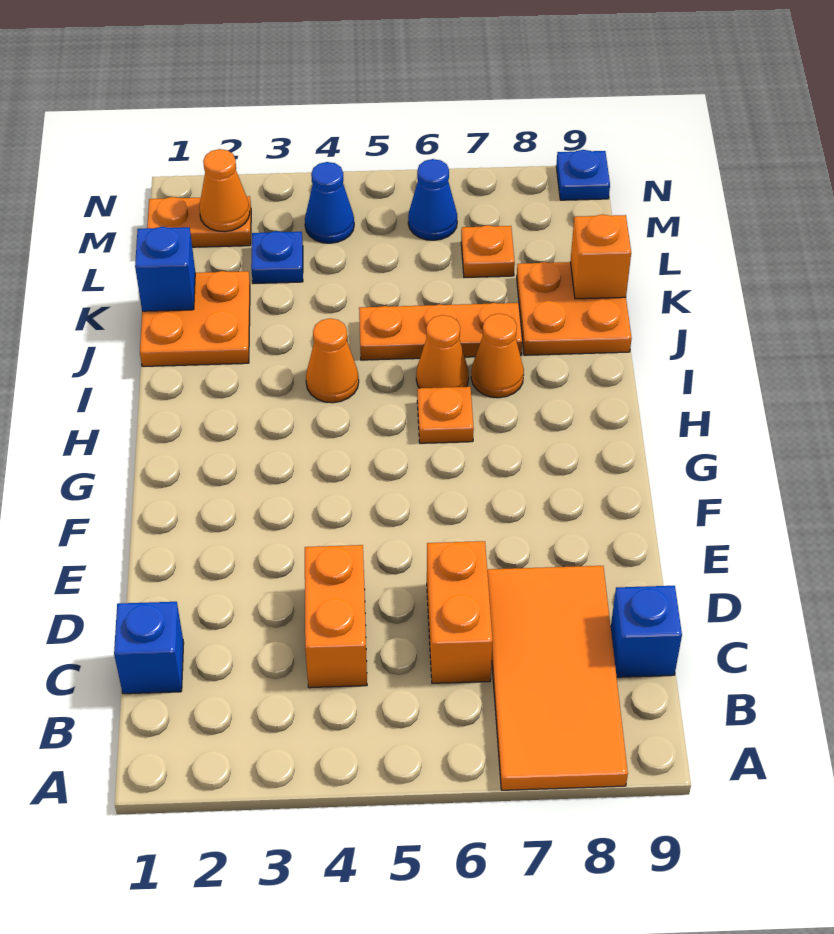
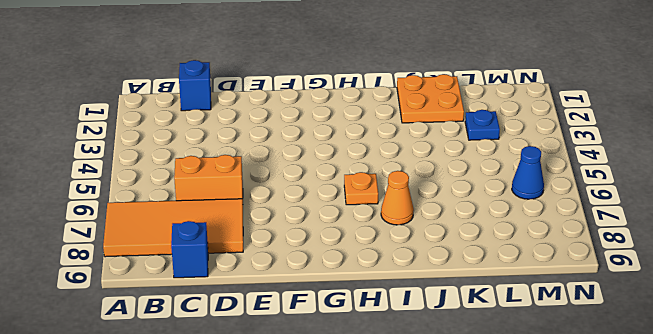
none -> orange 1x2 brick [305,545,367,688]
none -> orange 1x1 cone [306,318,359,403]
none -> orange 1x1 cone [416,315,469,388]

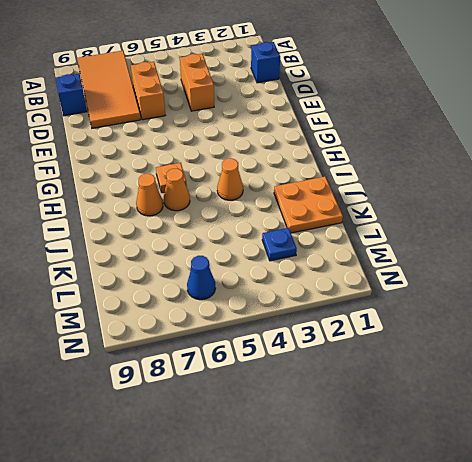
none -> orange 1x3 plate [359,303,522,360]
none -> orange 2x2 plate [517,262,632,355]
none -> orange 1x1 plate [461,225,515,277]

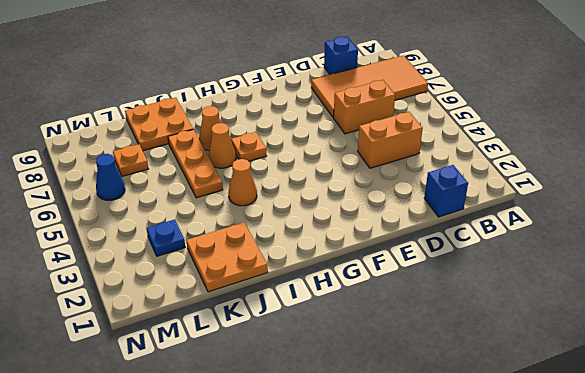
none -> orange 1x2 plate [147,196,251,247]
none -> blue 1x1 cone [305,162,354,243]
none -> blue 1x1 plate [556,150,610,200]

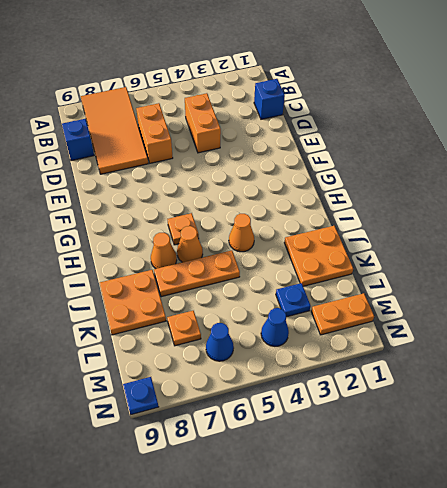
none -> blue 1x1 brick [135,227,195,311]
none -> orange 1x1 brick [570,214,631,299]
none -> orange 1x1 cone [199,149,250,232]

